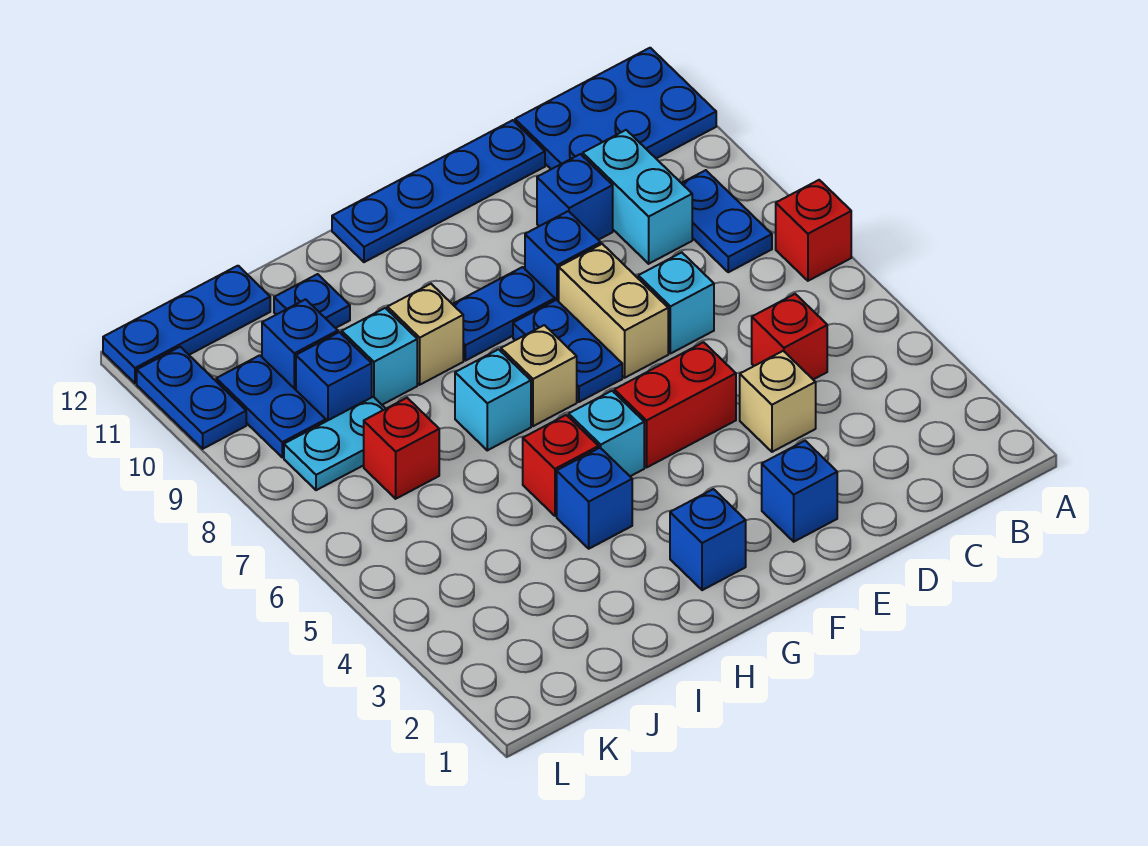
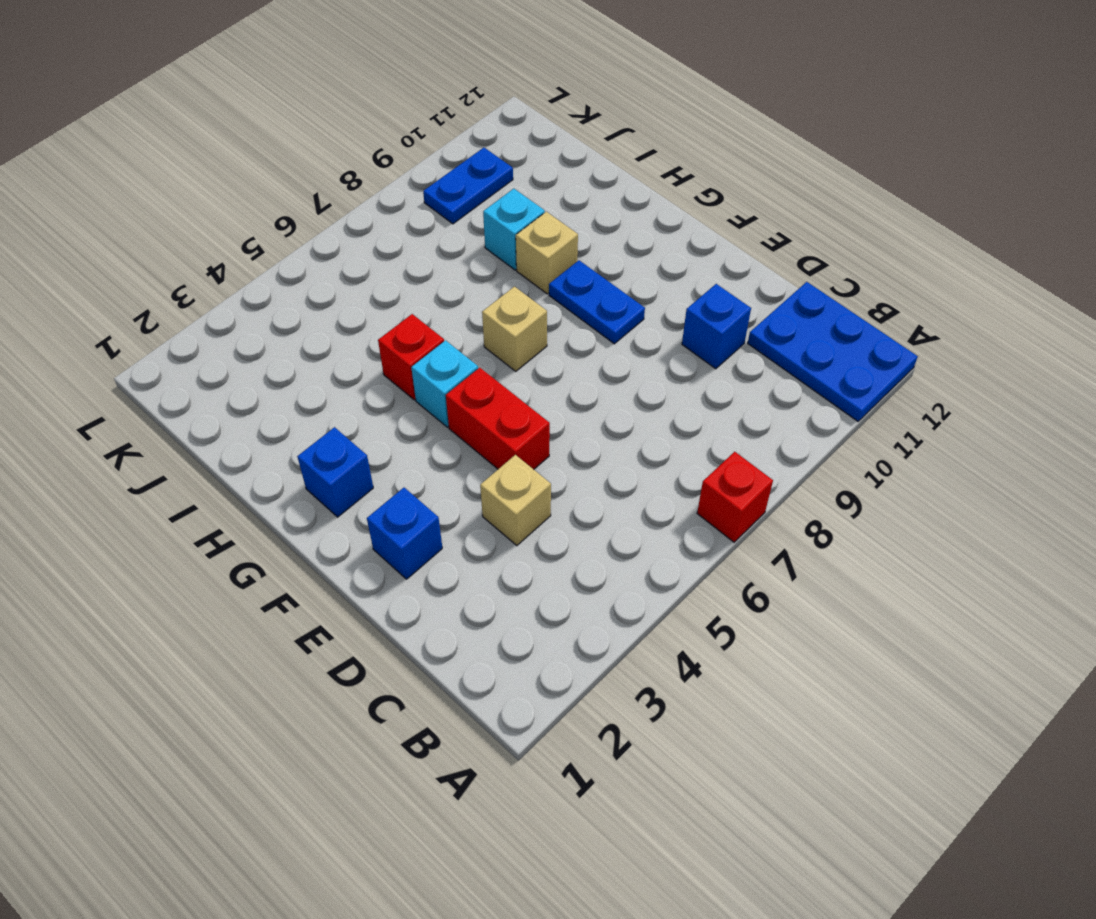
none -> blue 1x2 plate [682,170,772,272]
none -> red 1x1 brick [752,294,827,380]
none -> cyan 1x2 brick [583,130,692,264]
none -> cyan 1x1 brick [638,253,714,354]

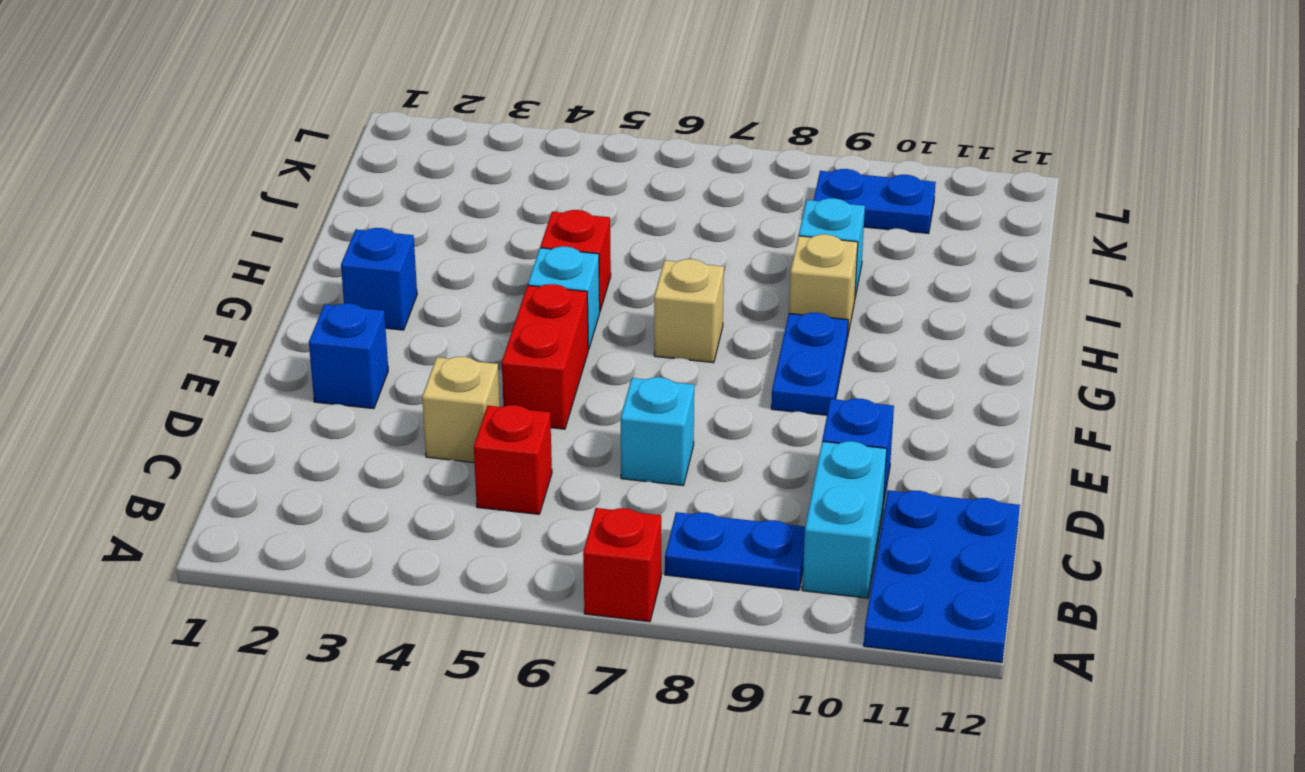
cyan 1x2 brick [802,441,887,598] -> cyan 1x2 brick turned to [583,130,692,264]
none -> blue 1x4 plate [332,120,545,262]
none -> tan 1x2 brick [559,244,668,378]
none -> blue 1x1 brick [525,211,601,302]
none -> blue 1x2 plate [513,300,622,402]

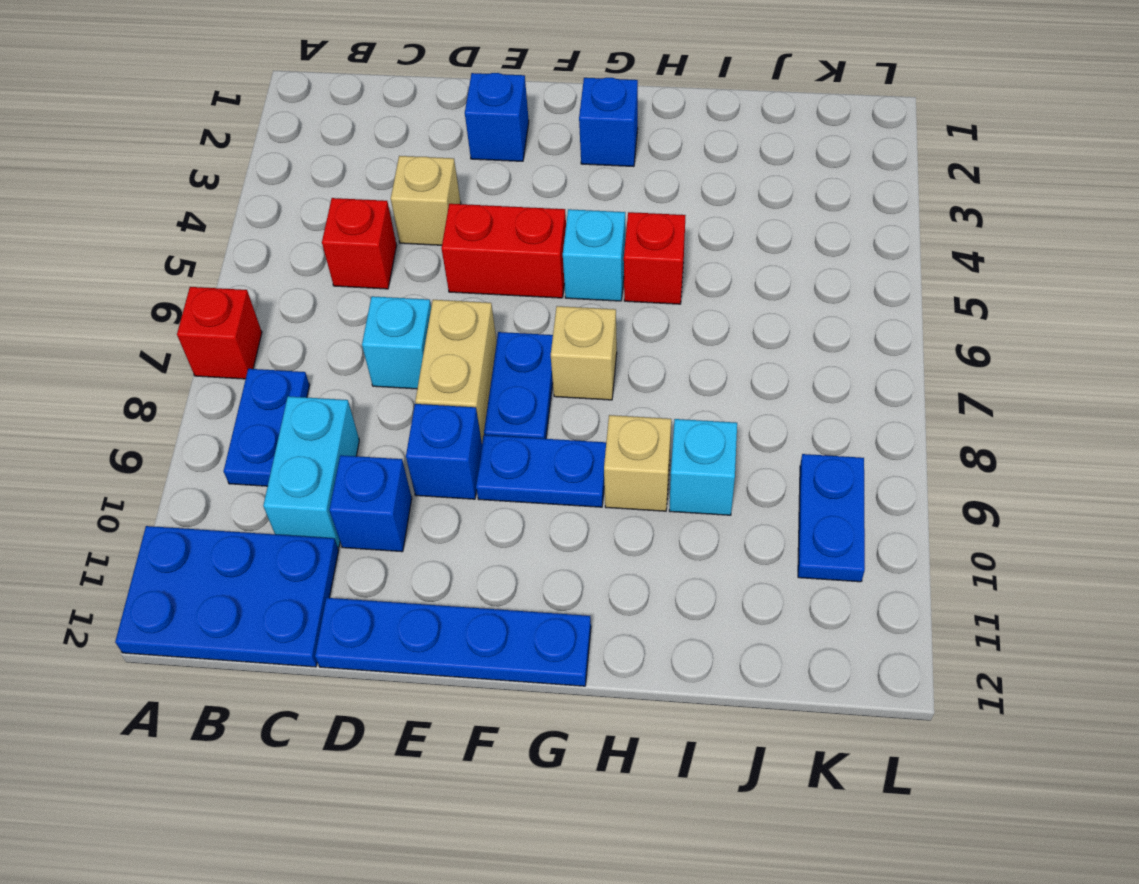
none -> blue 1x1 brick [557,448,632,549]
none -> cyan 1x1 brick [455,349,531,450]
none -> blue 1x1 plate [274,274,350,328]
none -> red 1x1 brick [364,398,439,499]

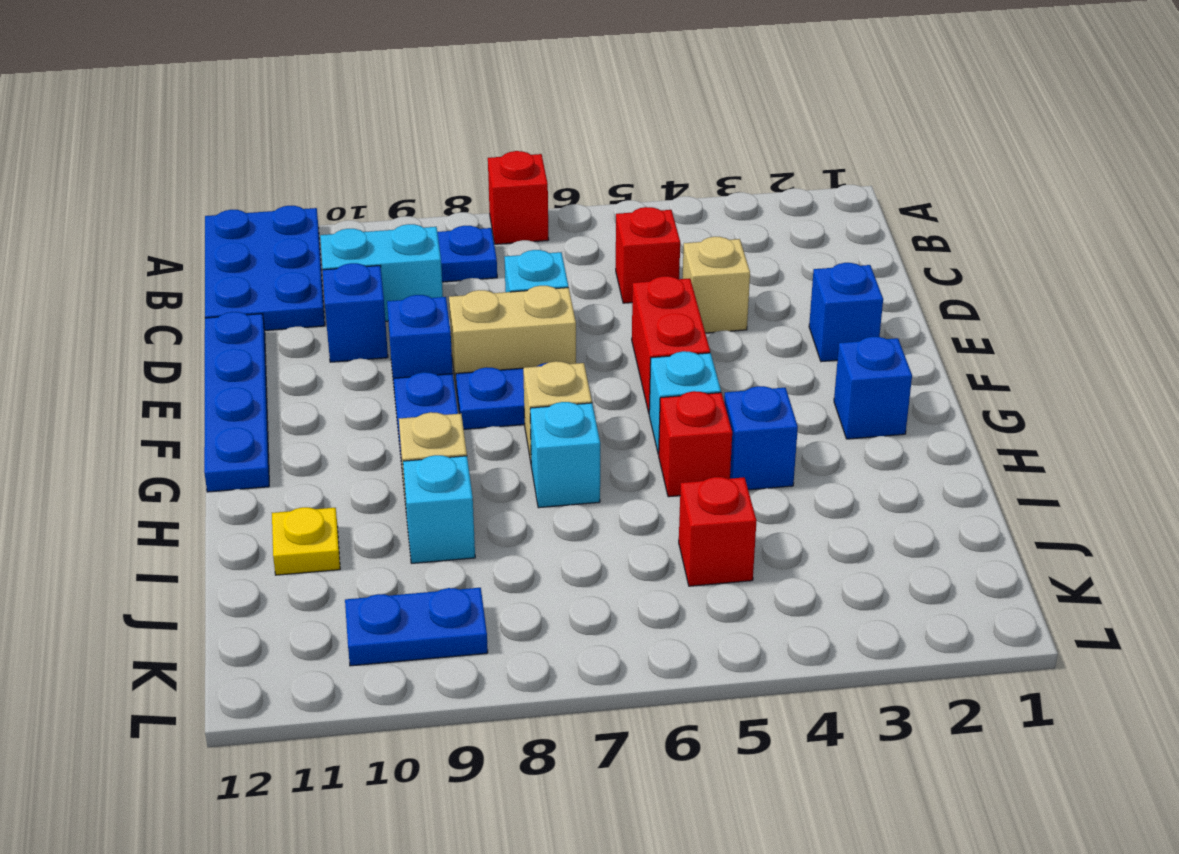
yellow 1x1 plate [272,507,340,575] -> blue 1x1 plate [274,274,350,328]
red 1x1 brick [679,477,757,586] -> red 1x1 brick moved to [364,398,439,499]
none -> cyan 1x2 plate [284,397,386,490]
none -> blue 1x1 brick [296,332,372,421]
none -> blue 1x1 brick [262,299,338,390]
none -> blue 1x3 plate [103,266,270,383]

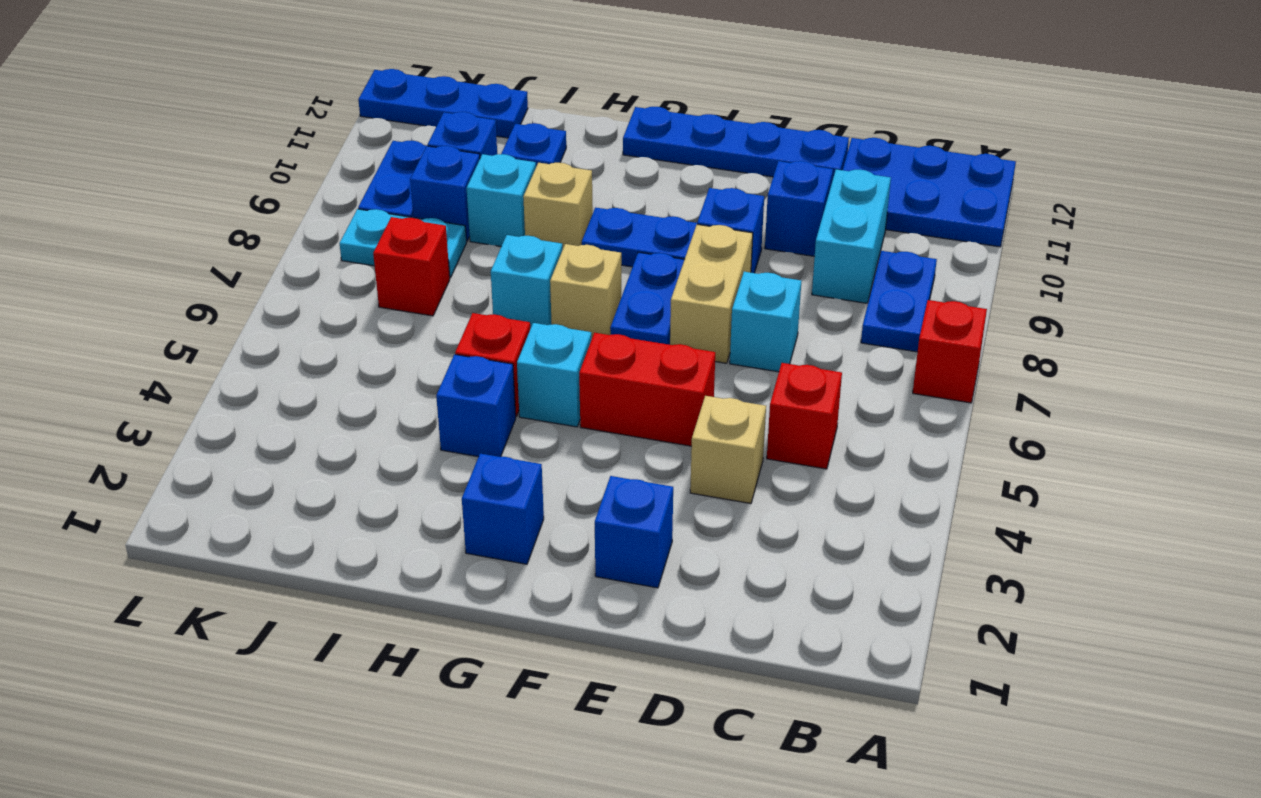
none -> blue 1x2 plate [137,347,246,449]

